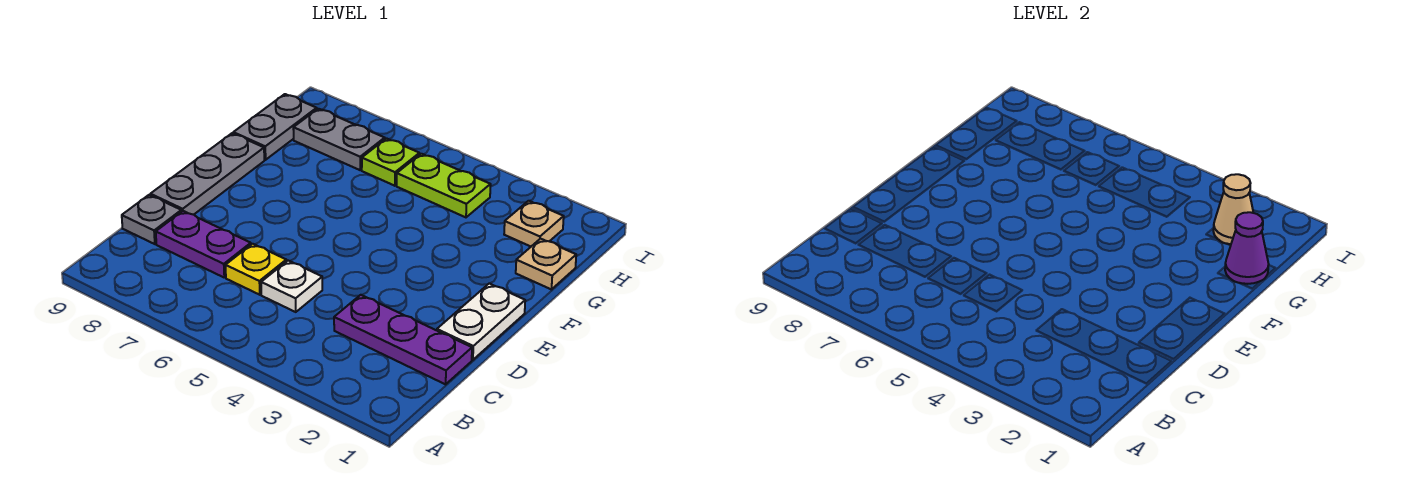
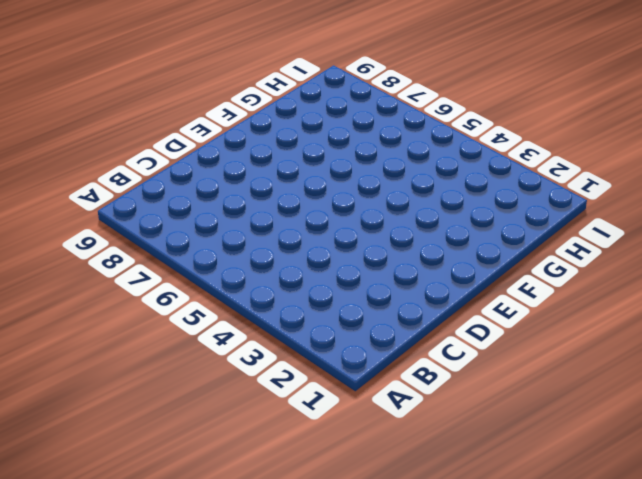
none -> purple 1x3 plate [334,295,472,384]
none -> white 1x1 plate [261,261,322,312]
none -> yellow 1x1 plate [226,244,286,295]

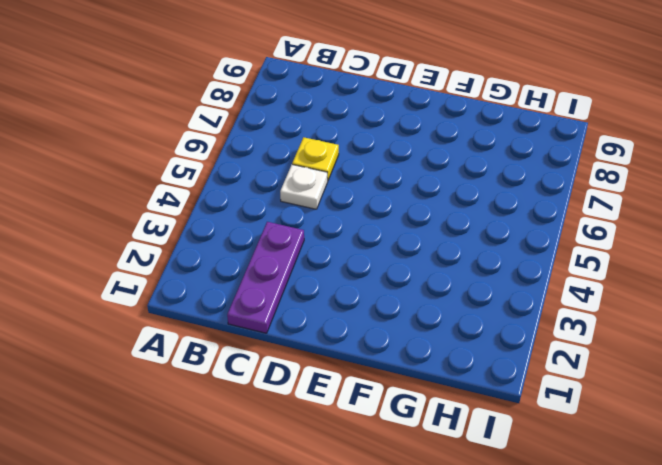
none -> purple 1x2 plate [156,211,251,277]
none -> grey 1x1 plate [122,195,181,244]
none -> white 1x2 plate [437,284,525,360]

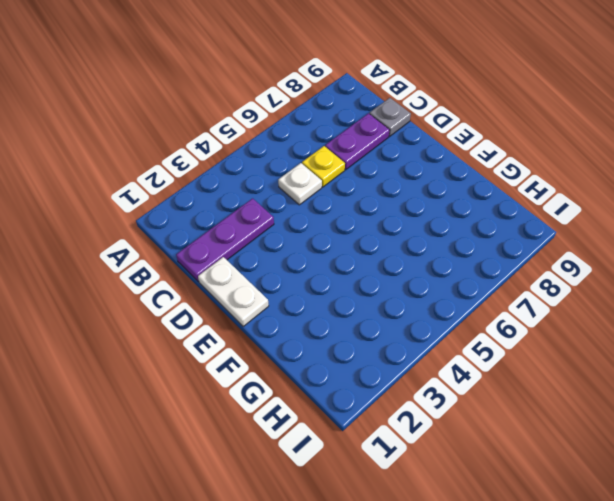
none -> grey 1x3 plate [150,133,264,215]
none -> tan 1x1 plate [516,239,576,289]
none -> grey 1x2 plate [233,94,317,160]

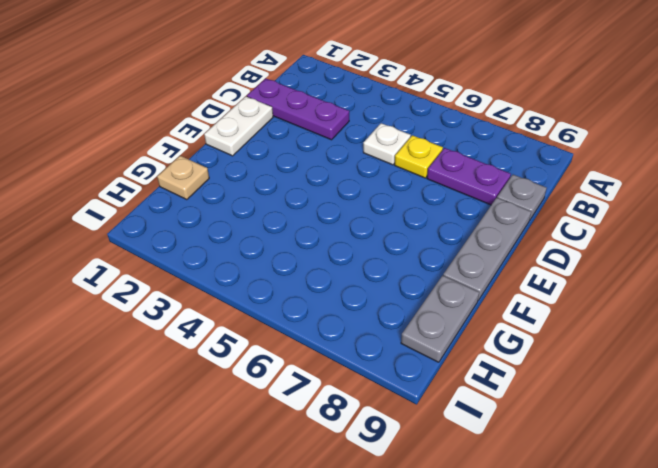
none -> tan 1x1 plate [504,201,564,246]
none -> lime 1x2 plate [397,154,491,217]
none -> lime 1x1 plate [362,138,419,186]

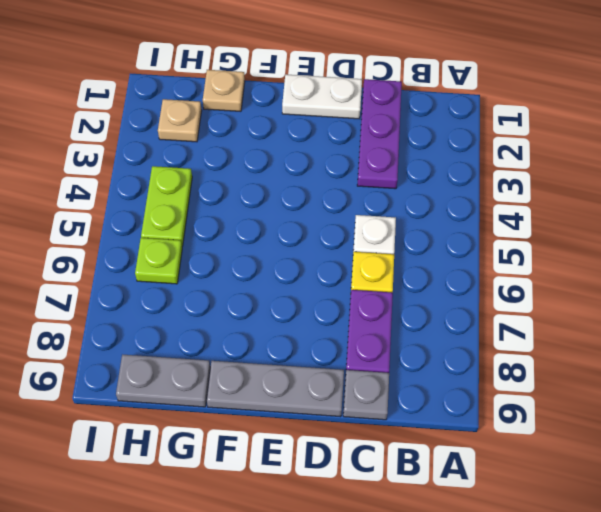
none -> grey 1x2 plate [293,109,385,170]
none -> purple 1x1 cone [1225,212,1269,284]
none -> tan 1x1 cone [1213,174,1253,244]

